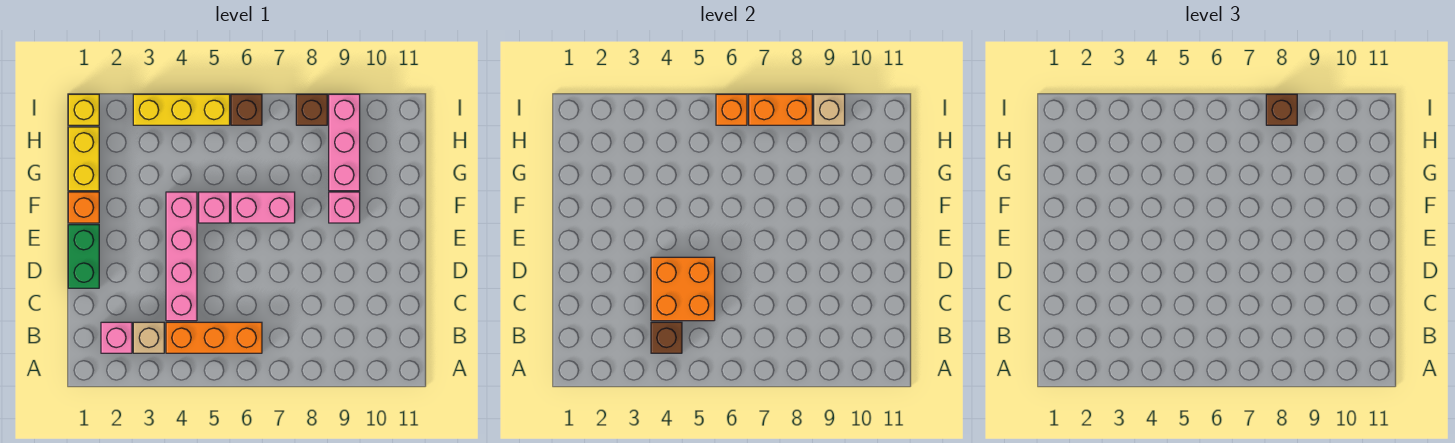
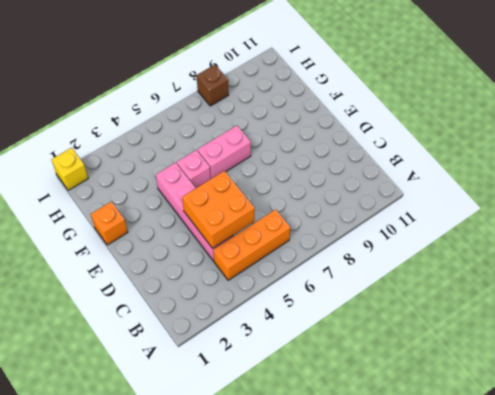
none -> pink 1x1 brick [101,322,132,353]
none -> tan 1x1 brick [133,322,164,353]
none -> green 1x2 brick [68,225,99,288]

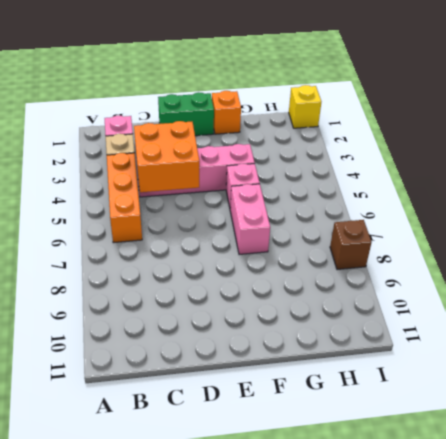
none -> pink 1x1 brick [329,192,360,223]
none -> yellow 1x2 brick [68,127,99,191]
none -> pink 1x3 brick [329,94,360,191]

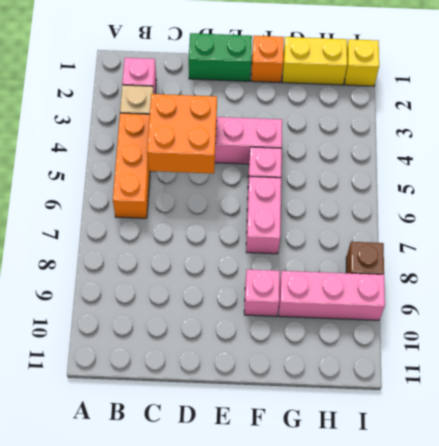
none -> yellow 1x3 brick [133,94,230,125]
none -> brown 1x1 brick [231,94,262,125]
none -> brown 1x1 brick [651,322,682,353]

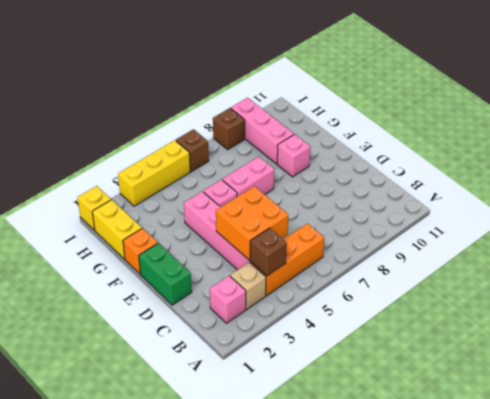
none -> orange 1x1 brick [716,94,747,125]
none -> orange 1x2 brick [749,94,812,125]
none -> tan 1x1 brick [814,94,845,125]

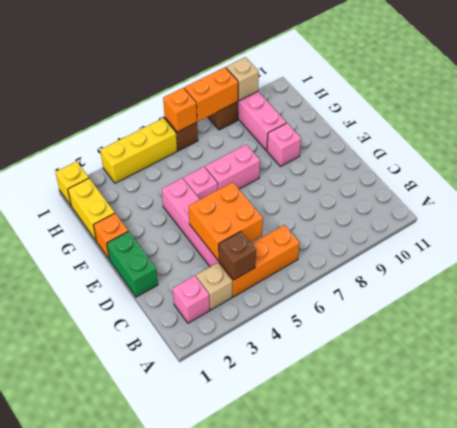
none -> brown 1x1 brick [1266,94,1297,125]

